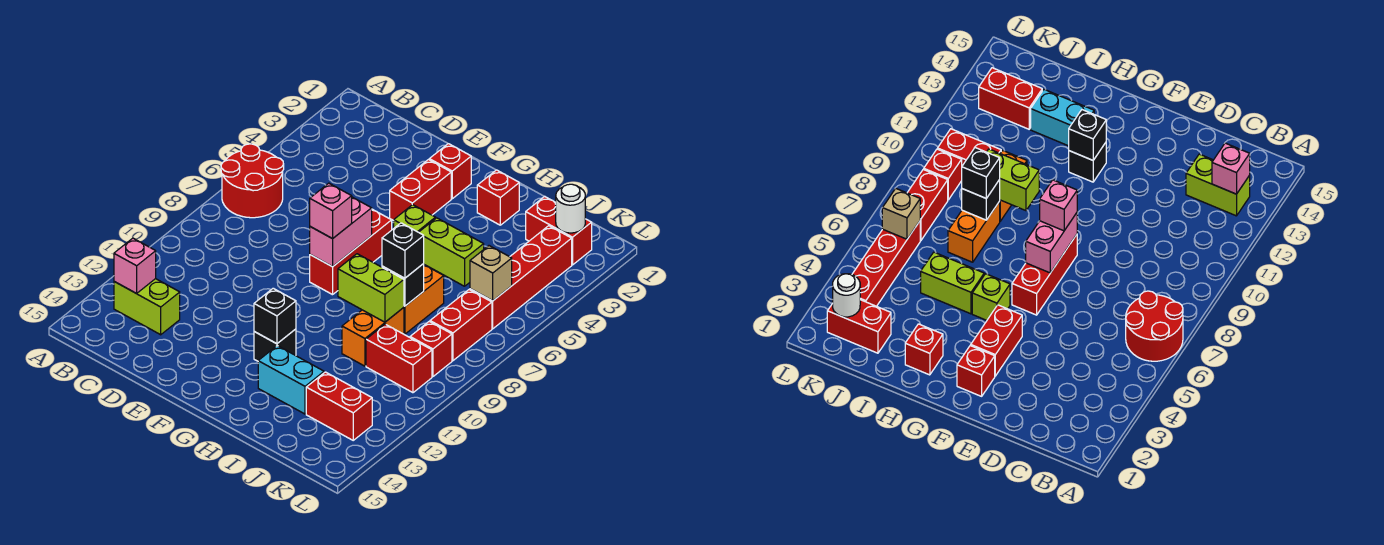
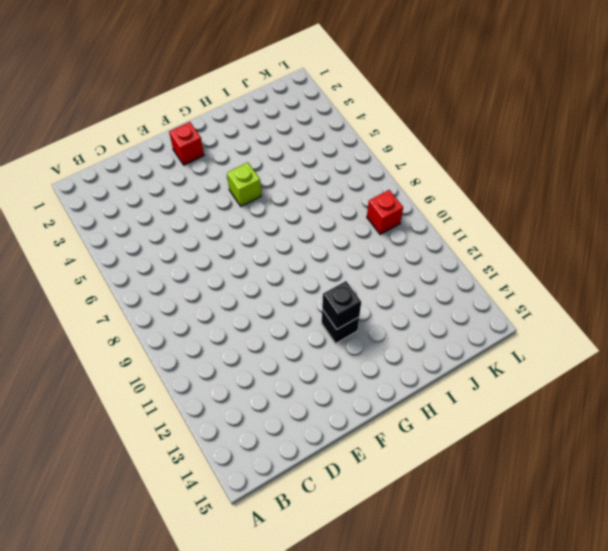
none -> red 2x2 round brick [221,144,284,218]
none -> lime 1x2 brick [114,279,180,335]
none -> red 1x2 brick [390,160,451,221]

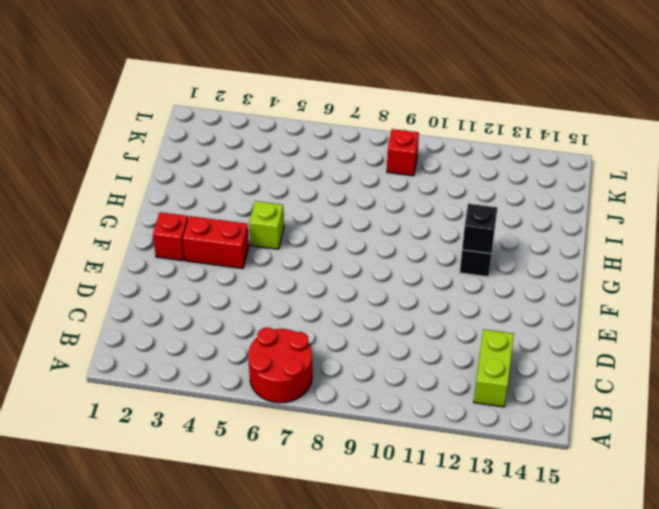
none -> red 1x3 brick [310,209,392,295]
none -> red 1x1 brick [477,170,519,225]
none -> lime 1x2 brick [419,218,484,286]

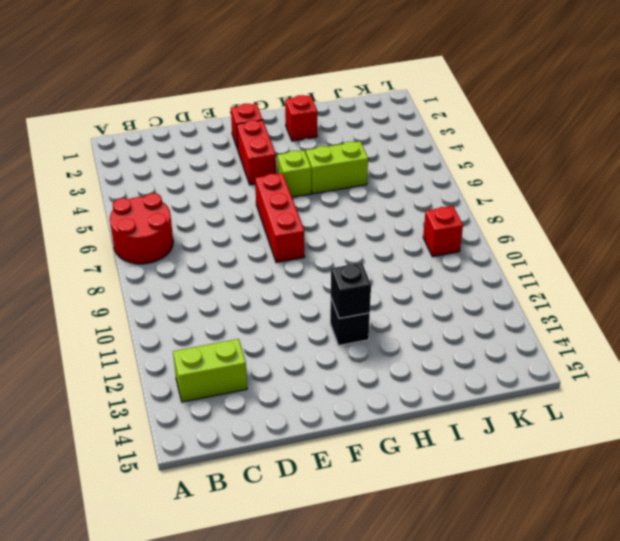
none -> cyan 1x2 brick [258,346,324,414]
none -> orange 1x2 brick [404,265,444,334]
none -> orange 1x2 brick [342,308,404,366]

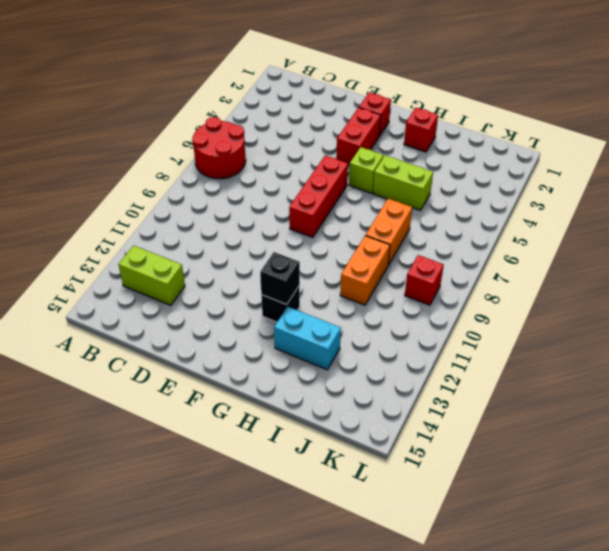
none -> red 1x2 brick [526,196,592,265]
none -> red 1x2 brick [366,324,432,393]
none -> red 1x2 brick [306,372,372,440]

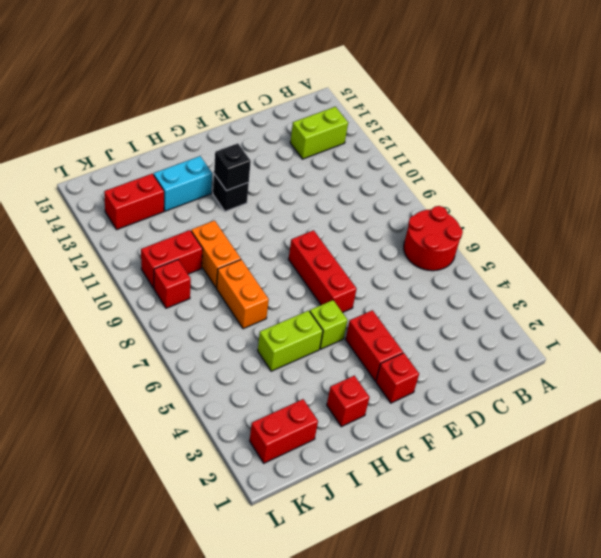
none -> red 1x4 brick [470,226,572,329]
none -> red 1x2 brick [430,290,492,361]
none -> pink 1x1 brick [114,238,156,293]

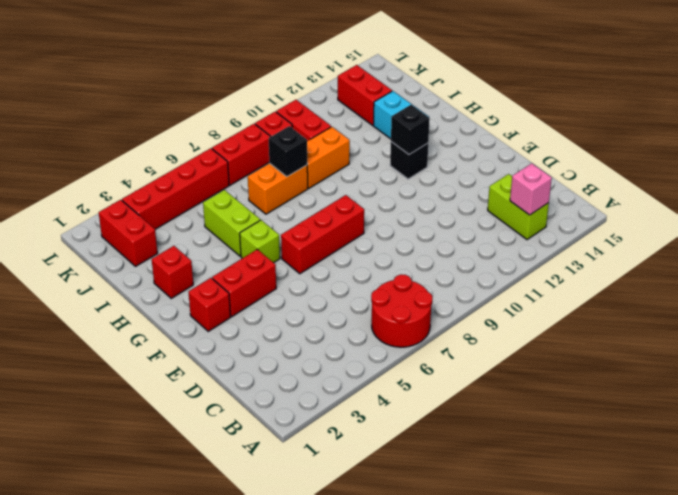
none -> pink 1x2 brick [310,197,372,267]
none -> lime 1x2 brick [338,254,404,322]
none -> white 1x1 round brick [556,184,585,233]

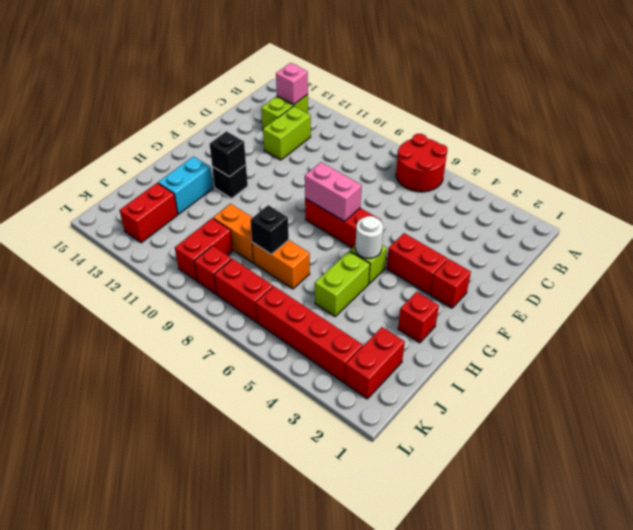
lime 1x2 brick [263,106,311,160] -> lime 1x2 brick moved to [338,254,404,322]
white 1x1 round brick [355,216,383,258] -> white 1x1 round brick moved to [556,184,585,233]
none -> tan 1x1 brick [470,246,512,301]
none -> pink 1x1 brick [310,183,352,239]
none -> black 1x1 brick [382,223,424,278]

